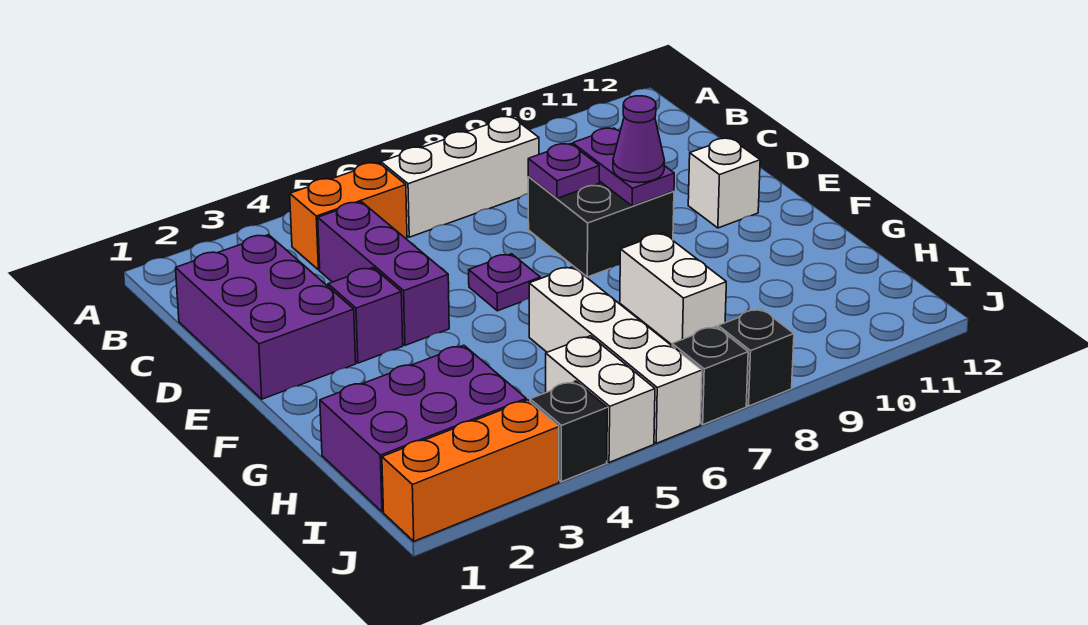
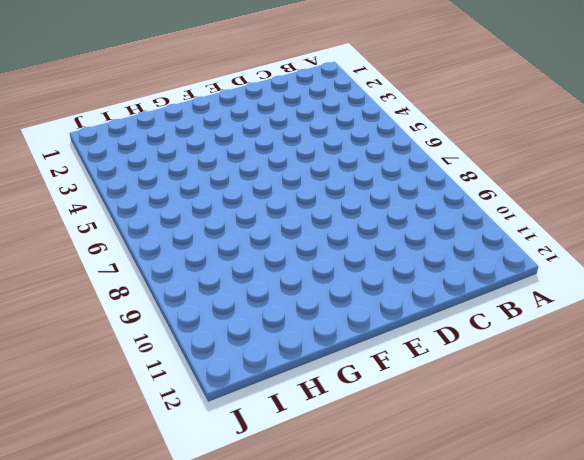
none -> orange 1x2 brick [290,162,407,270]
none -> white 1x3 brick [381,116,539,237]
none -> purple 2x3 brick [176,235,356,399]

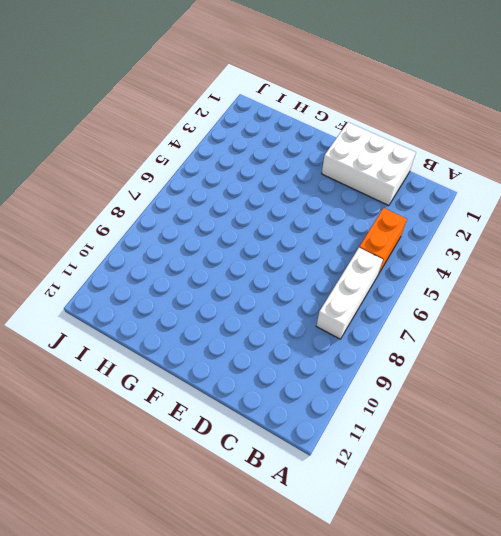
white 2x3 brick [322,122,416,206] -> purple 2x3 brick [176,235,356,399]
none -> purple 1x3 brick [318,202,449,345]
none -> black 2x2 brick [528,177,674,277]
none -> purple 1x1 brick [328,268,403,363]

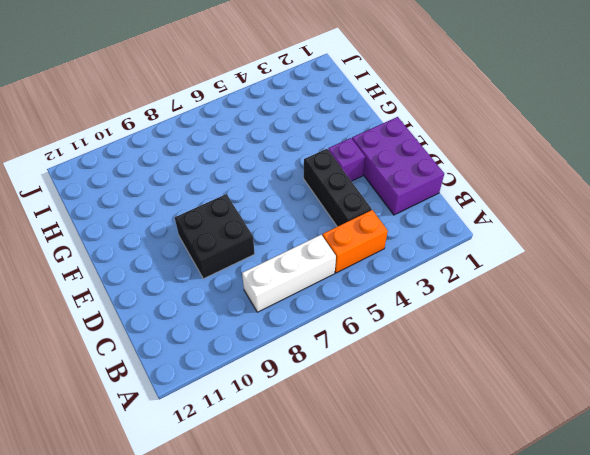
black 1x3 brick [304,149,372,227] -> purple 1x3 brick [318,202,449,345]
none -> purple 1x1 plate [469,254,540,311]
none -> white 1x1 brick [688,138,760,228]
none -> white 1x4 brick [529,267,702,443]

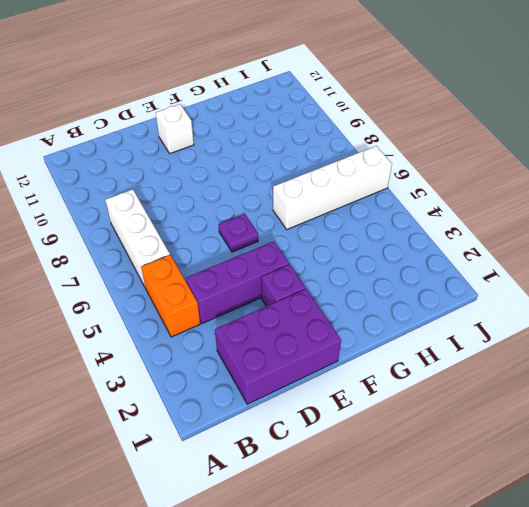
none -> black 2x2 brick [528,177,674,277]
none -> white 1x2 brick [620,233,726,345]
none -> purple 2x3 brick [320,345,526,512]

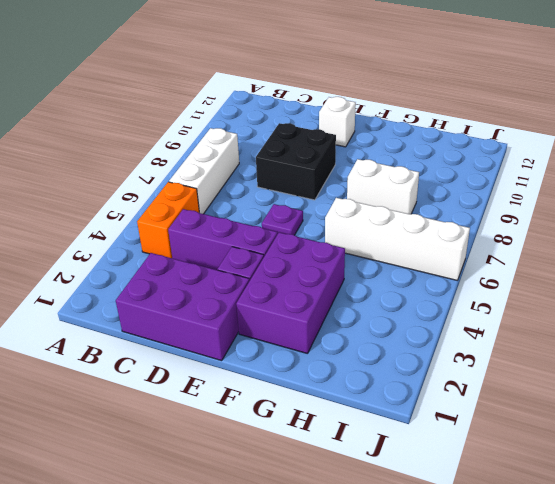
purple 2x3 brick [236,232,345,354] -> purple 2x3 brick moved to [320,345,526,512]
none -> white 1x2 brick [546,336,655,462]
none -> orange 1x3 brick [382,400,559,541]
none -> black 1x1 brick [530,381,607,482]

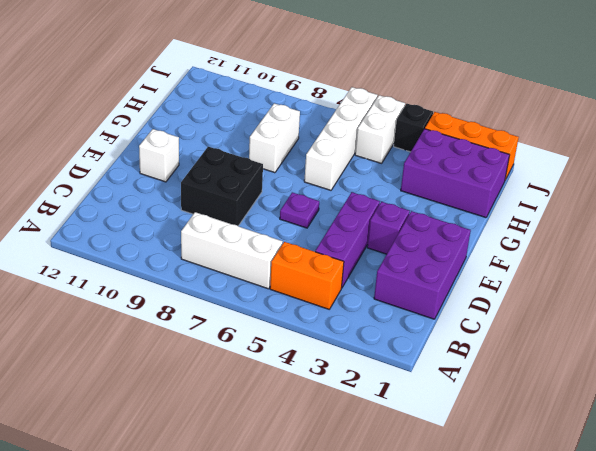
none -> black 1x1 brick [672,327,748,424]
none -> black 1x1 brick [718,309,794,406]
none -> purple 1x1 plate [528,144,599,198]

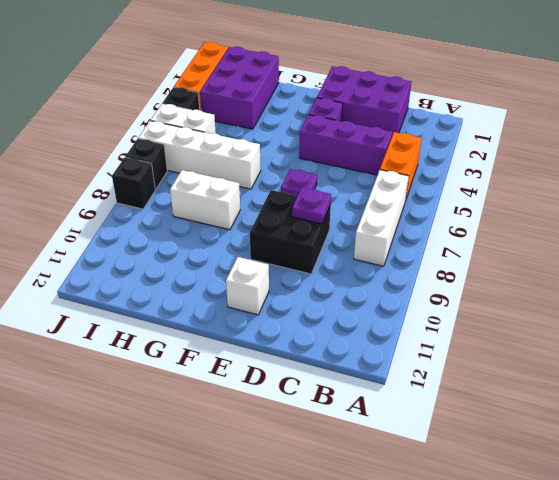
none -> purple 1x2 plate [573,128,674,206]
none -> purple 1x1 cone [613,96,664,183]

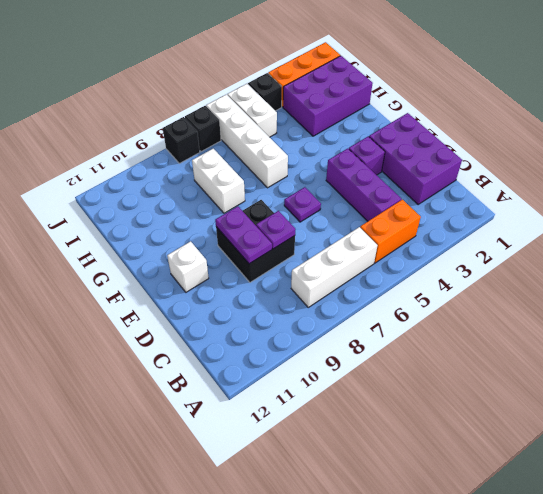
none -> purple 1x1 cone [613,96,664,183]

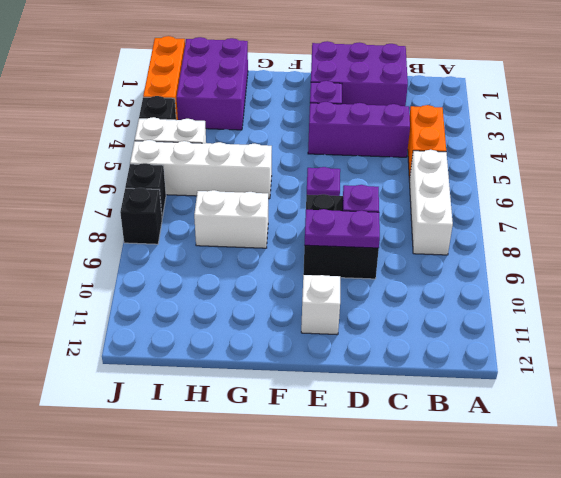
none -> purple 1x1 cone [613,96,664,183]

